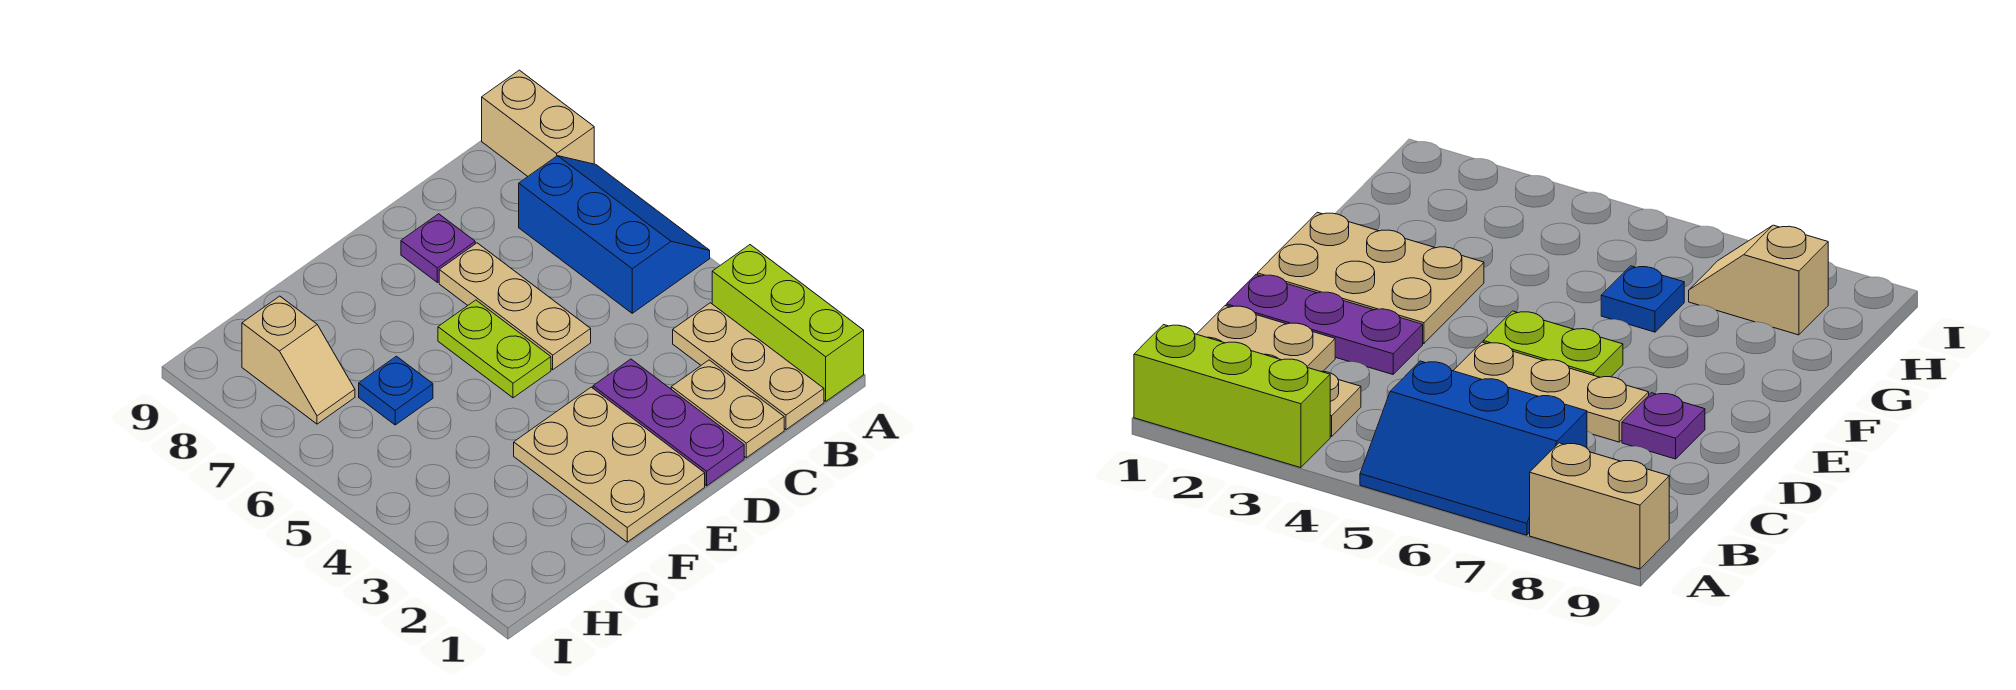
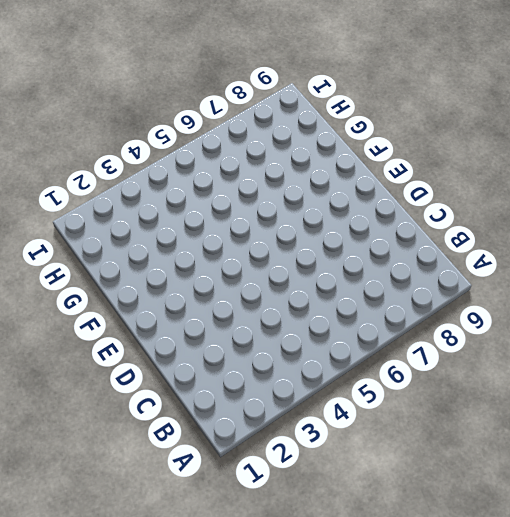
none -> lime 1x3 brick [712,245,864,401]
none -> blue 2x3 slope [519,156,710,313]
none -> tan 1x2 brick [482,70,594,176]

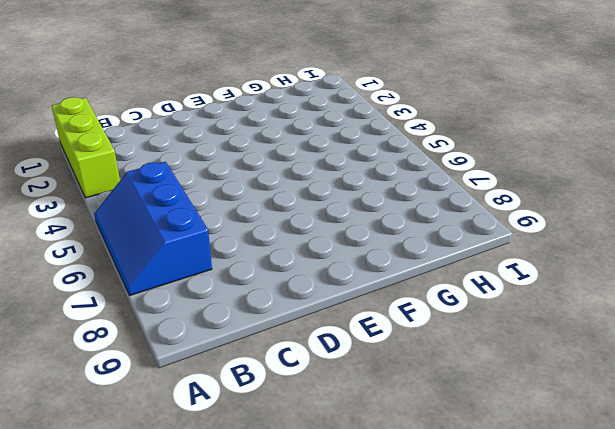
none -> tan 1x2 brick [482,70,594,176]
none -> tan 1x3 plate [673,303,824,430]
none -> tan 1x2 plate [671,360,784,458]

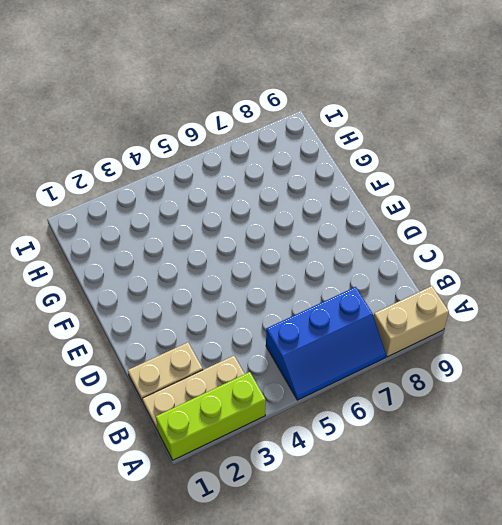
none -> purple 1x3 plate [593,359,744,486]
none -> tan 1x3 plate [439,243,591,370]
none -> purple 1x1 plate [401,214,475,282]

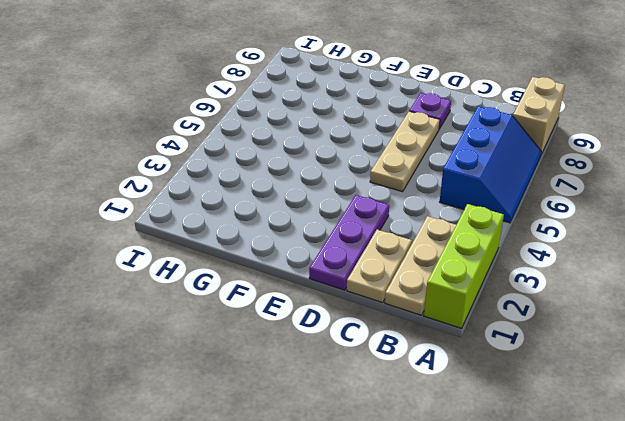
none -> tan 2x3 plate [514,387,705,542]
none -> lime 1x2 plate [438,300,551,398]
none -> blue 1x1 plate [359,356,433,425]

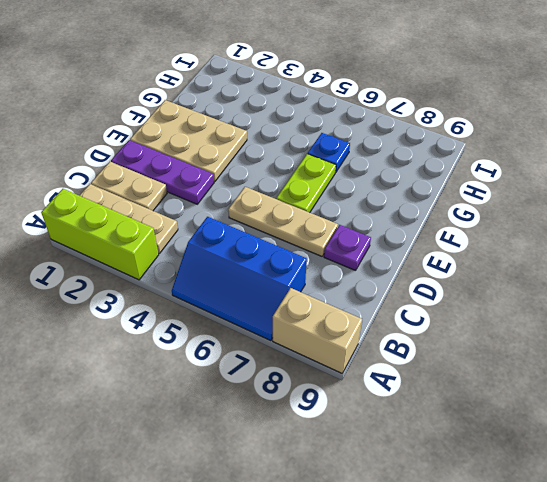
lime 1x2 plate [276,154,336,213] -> lime 1x2 plate turned to [438,300,551,398]
none -> tan 1x2 slope [242,296,355,424]

